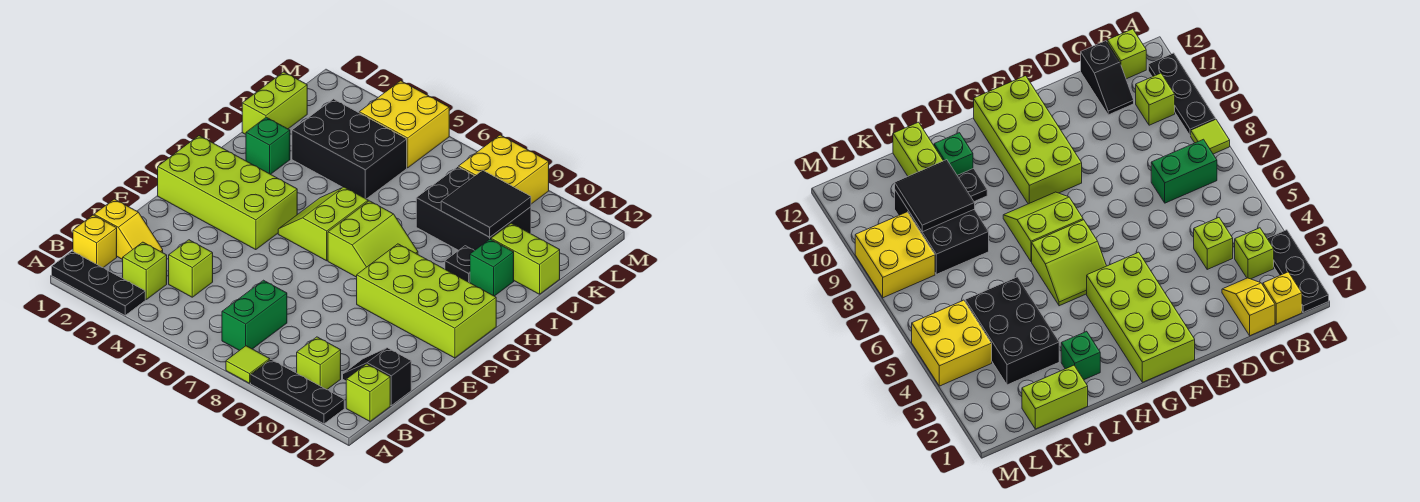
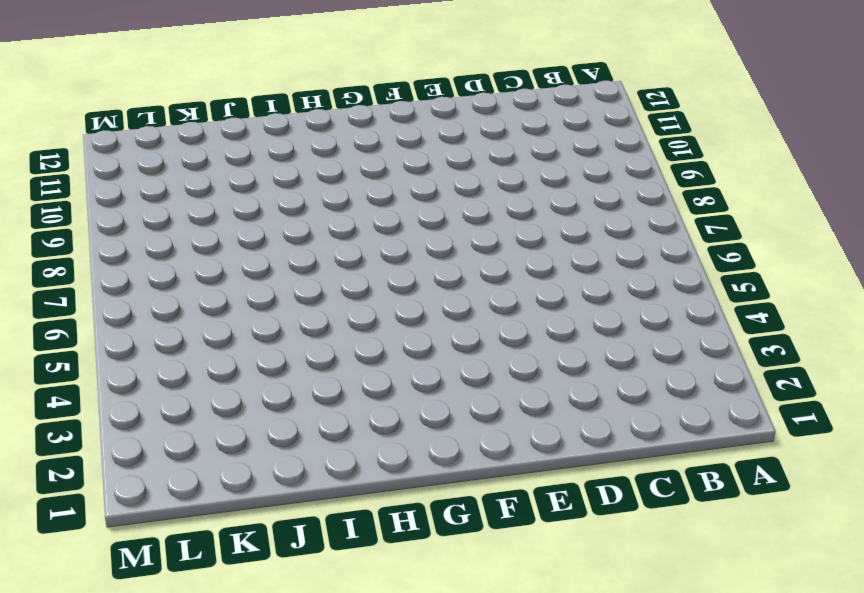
none -> black 1x3 plate [52,251,145,315]
none -> lime 1x1 tile [226,346,270,383]
none -> black 1x3 plate [251,359,344,424]

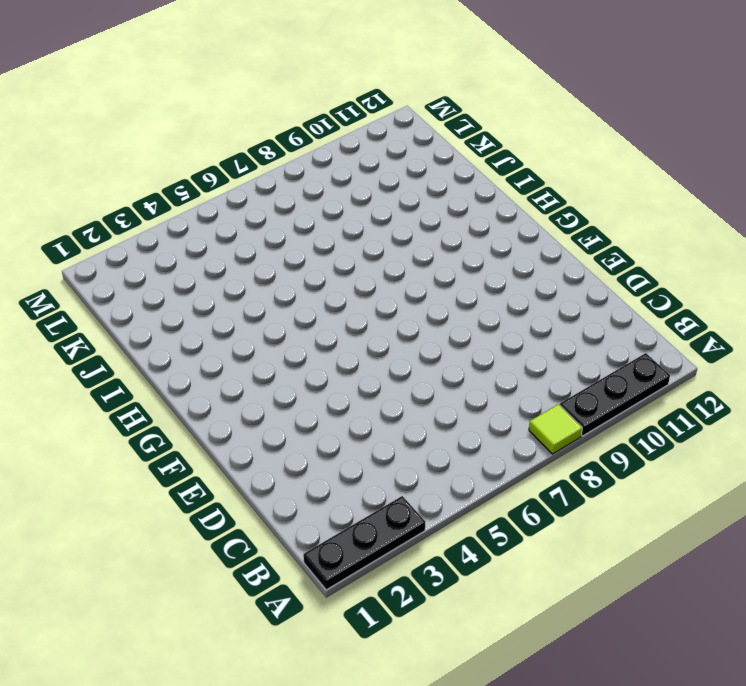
none -> yellow 1x1 brick [73,215,117,268]
none -> lime 1x1 brick [123,242,167,299]
none -> green 1x2 brick [222,280,287,351]

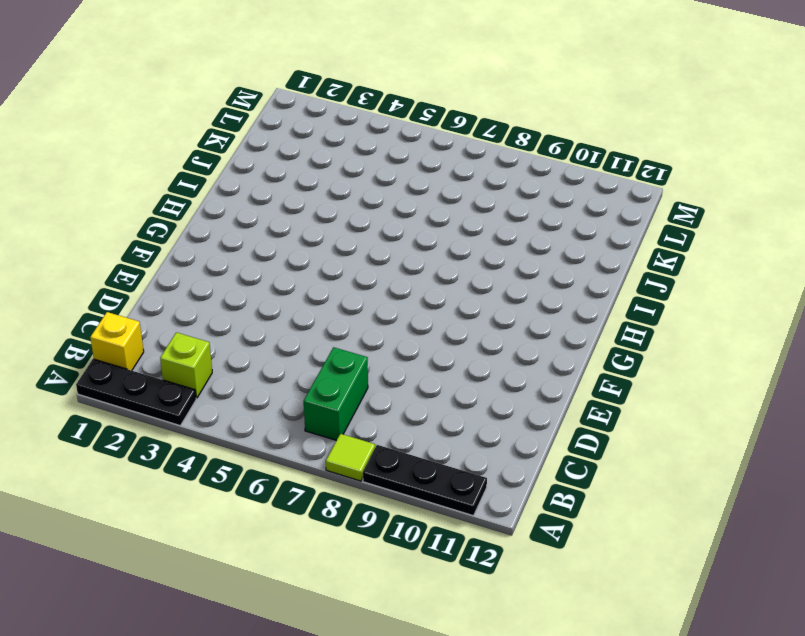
none -> lime 1x1 brick [297,337,341,390]
none -> lime 1x1 brick [346,364,390,421]
none -> yellow 1x2 slope [94,199,163,259]

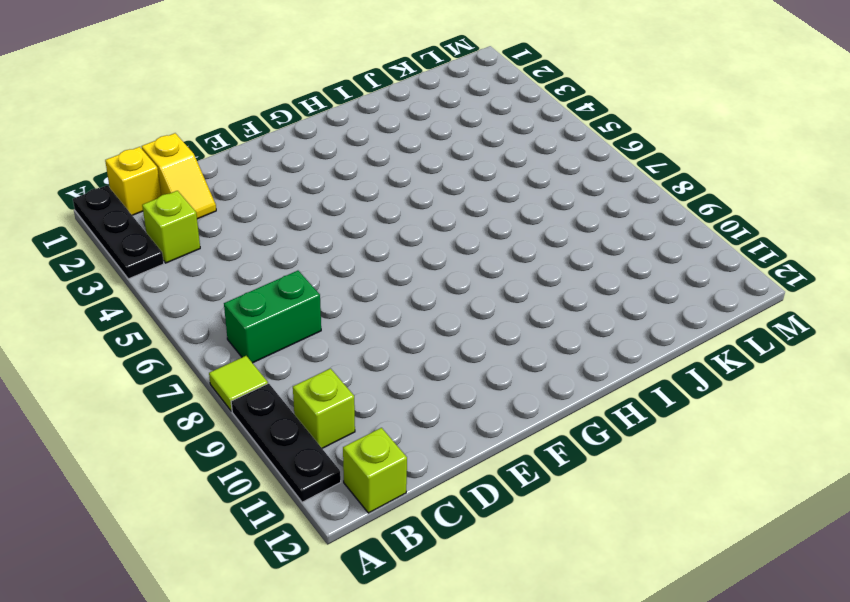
none -> lime 1x1 brick [169,240,213,297]
none -> black 1x2 slope [343,348,411,405]
none -> lime 2x4 brick [158,136,297,250]

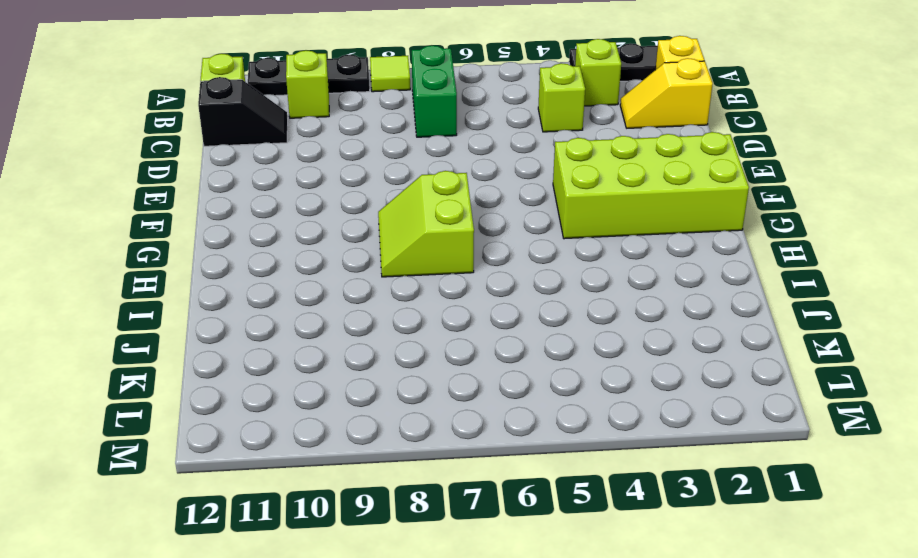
none -> lime 2x4 brick [357,244,496,358]
none -> lime 2x2 slope [278,187,368,261]
none -> green 1x1 brick [246,117,290,174]

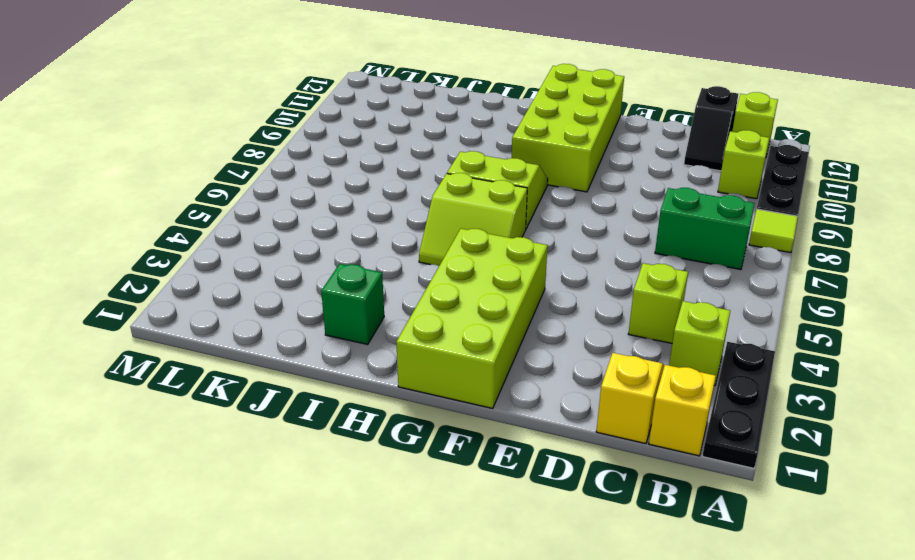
none -> black 1x1 plate [445,246,474,283]
none -> green 1x1 brick [470,239,514,296]
none -> lime 1x2 brick [242,72,307,134]

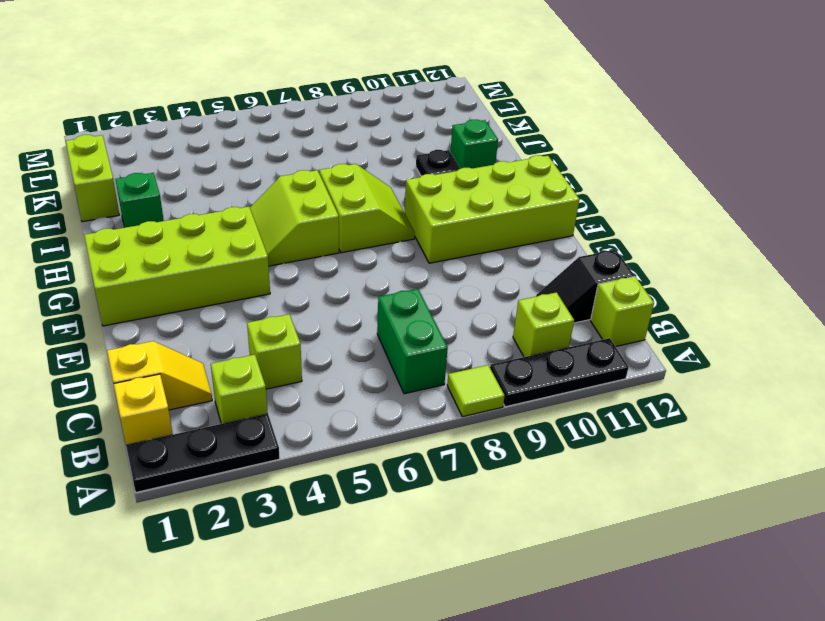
none -> black 2x3 brick [292,99,407,199]
none -> black 2x3 brick [416,167,531,251]
none -> lime 1x2 brick [491,223,560,294]

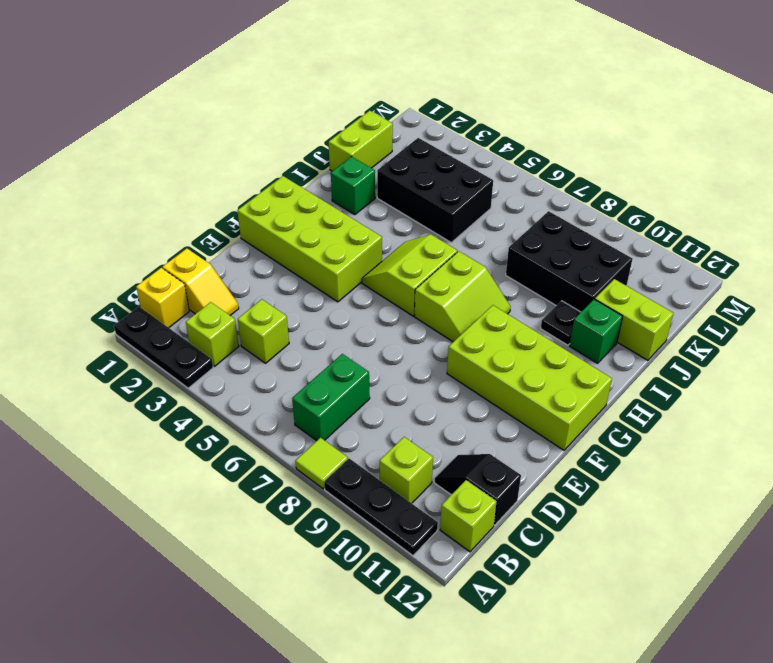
none -> yellow 2x2 brick [359,81,449,168]
none -> yellow 2x2 brick [459,135,549,204]
none -> black 2x2 tile [441,170,531,237]

